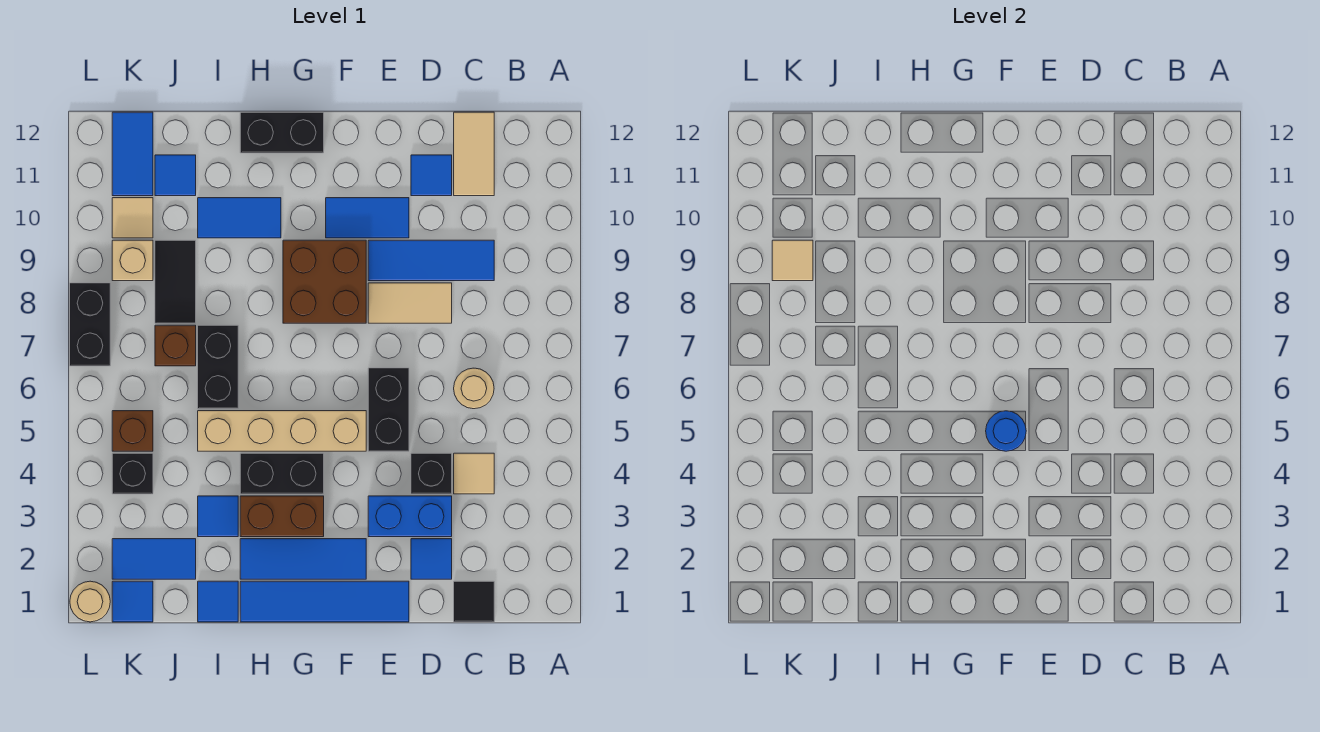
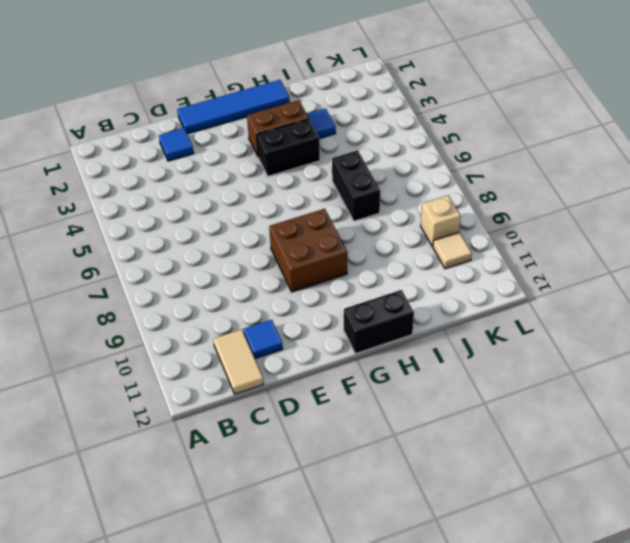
none -> black 1x1 tile [454,581,494,622]
none -> tan 1x1 tile [454,453,494,494]
none -> tan 1x1 round brick [454,368,494,409]
none -> blue 1x3 tile [368,240,494,281]

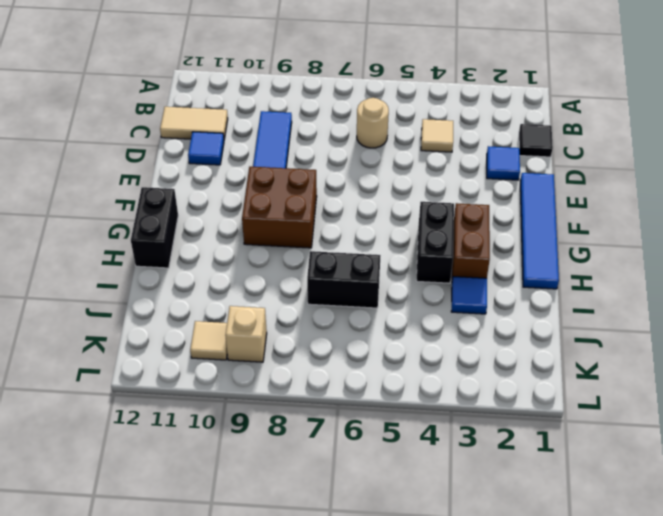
none -> blue 1x2 brick [368,496,452,537]
none -> black 1x1 brick [411,453,452,494]
none -> tan 1x2 tile [368,283,452,323]
none -> black 1x2 brick [368,368,409,451]

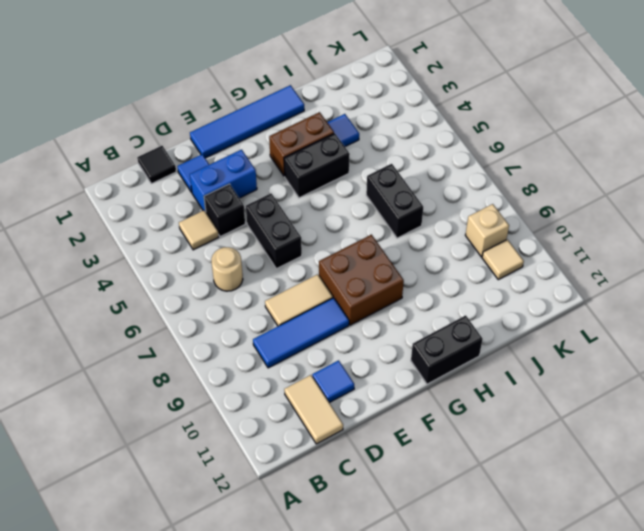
none -> blue 1x2 tile [326,198,409,238]
none -> blue 1x3 tile [240,539,366,579]
none -> tan 1x4 brick [198,411,366,451]
none -> blue 1x2 tile [198,198,281,238]

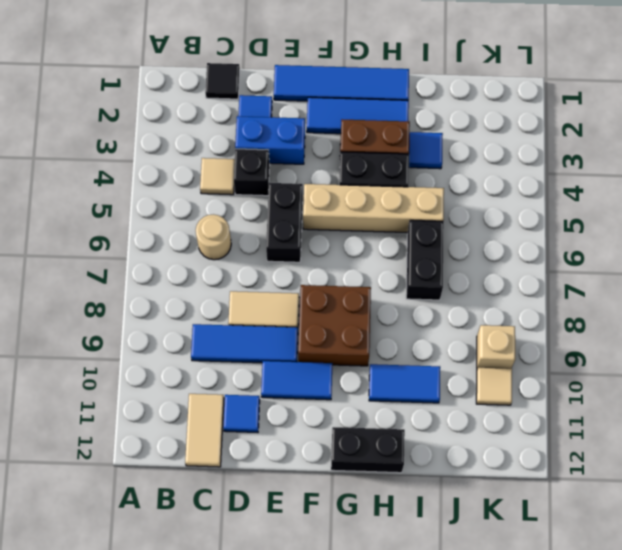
none -> blue 1x1 tile [198,581,238,622]
none -> blue 1x2 tile [112,539,196,579]
none -> brown 1x1 brick [155,325,196,366]
none -> black 1x2 tile [155,240,196,323]

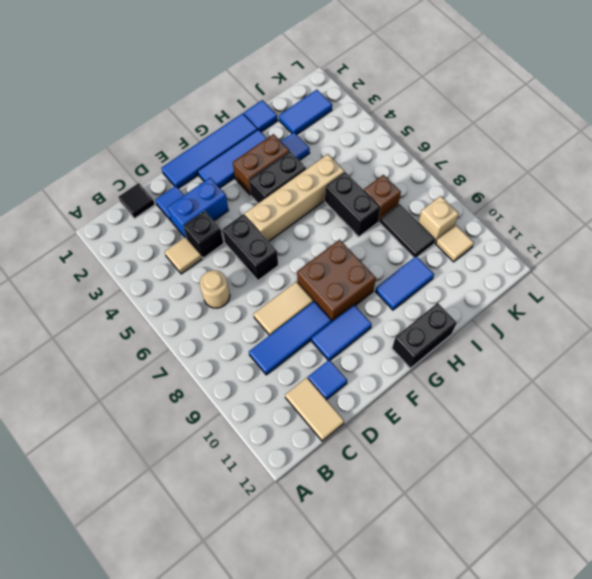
none -> blue 1x1 tile [155,155,196,196]
none -> blue 1x1 tile [112,581,153,622]
none -> black 1x1 brick [112,453,153,494]
none -> brown 1x1 brick [112,411,153,451]

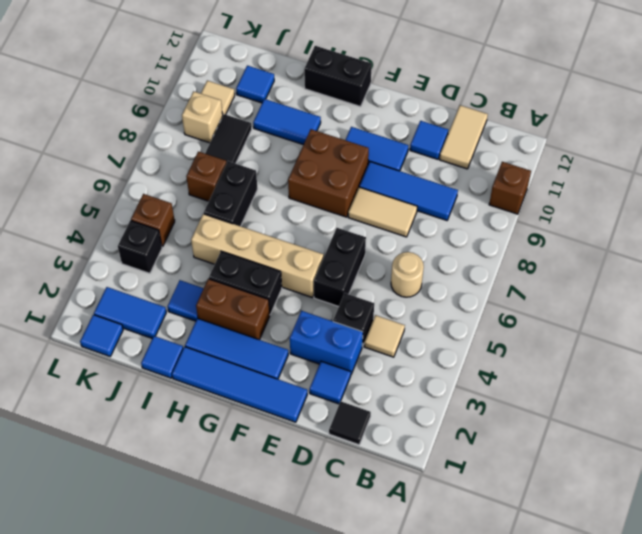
brown 1x1 brick [489,162,531,214] -> none
none -> blue 1x2 tile [112,112,153,196]
none -> tan 1x1 round brick [70,581,110,622]
none -> black 1x2 brick [70,283,110,366]
none -> blue 1x1 round brick [986,411,1026,451]

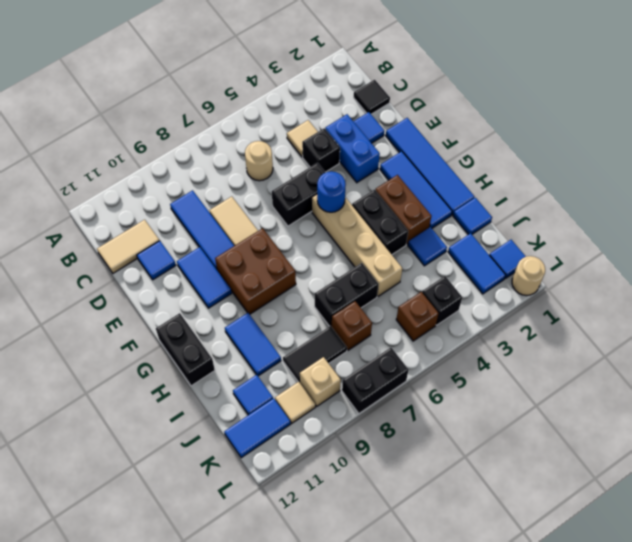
none -> tan 1x1 tile [772,240,813,281]

